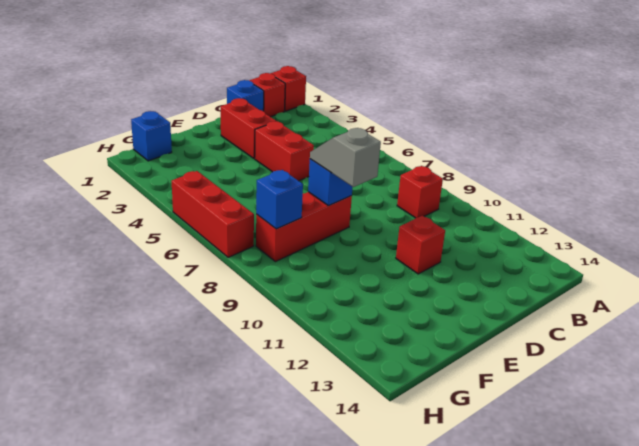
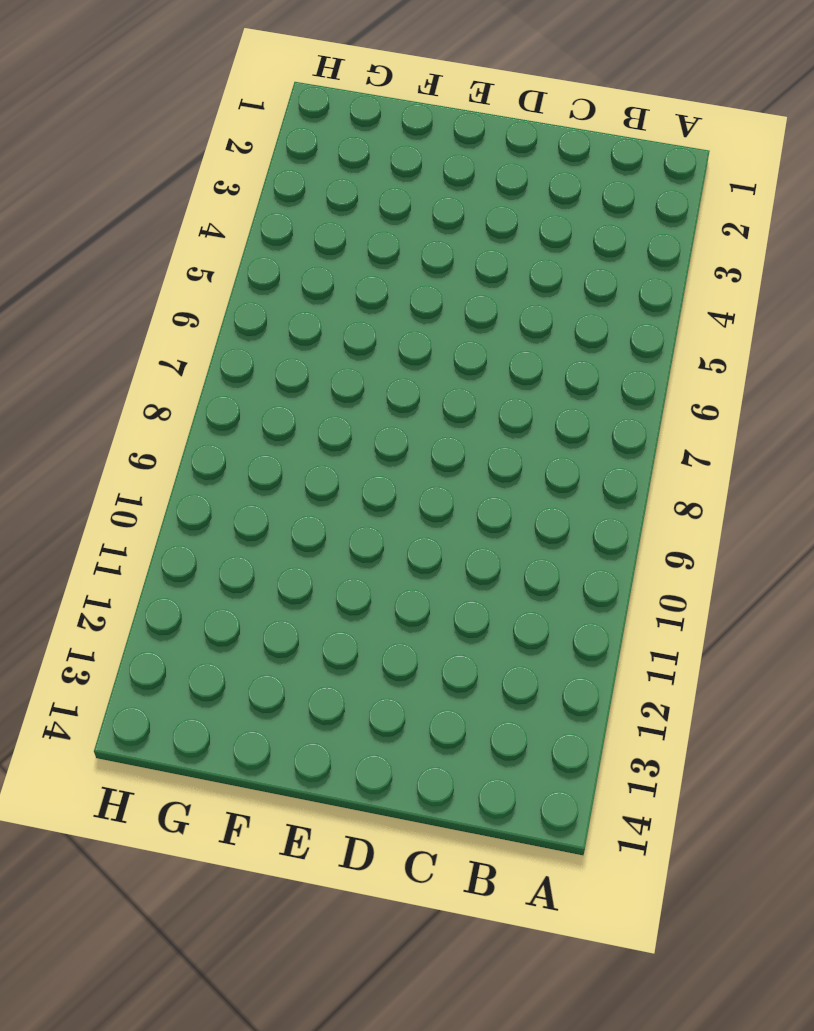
none -> red 1x1 brick [271,66,306,111]
none -> red 1x1 brick [249,73,285,117]
none -> red 1x1 brick [397,166,443,218]

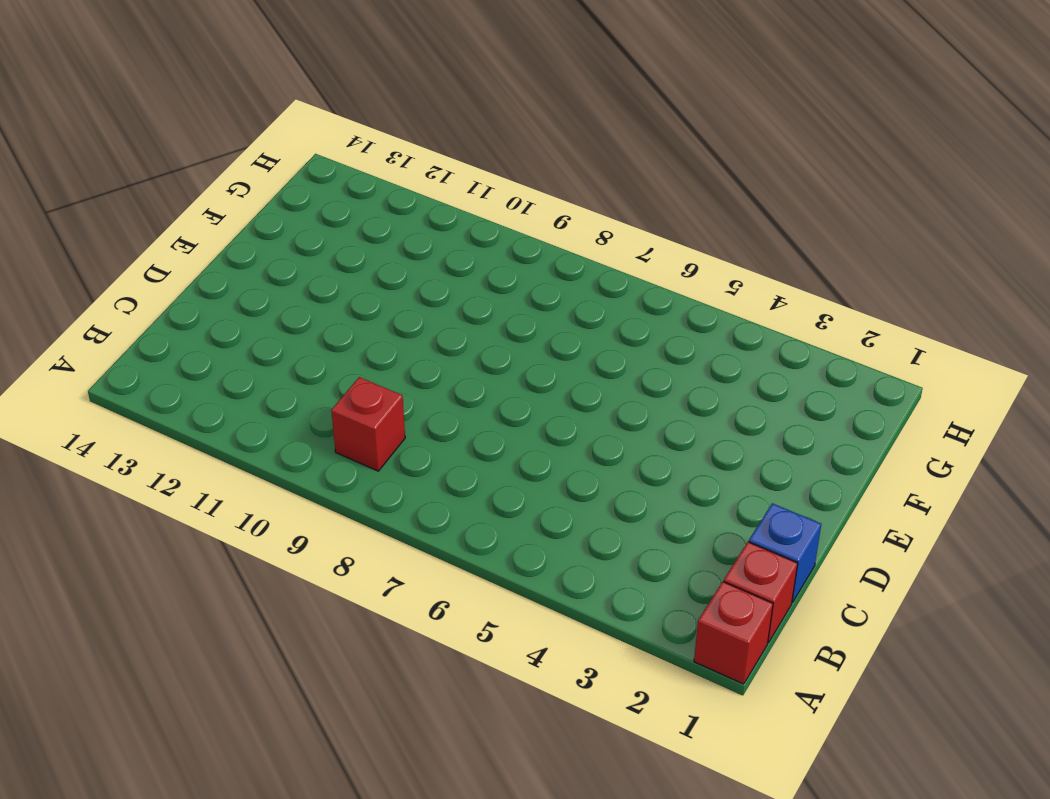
none -> red 1x2 brick [221,98,276,159]
none -> red 1x2 brick [255,121,314,181]
none -> red 1x1 brick [396,216,445,274]

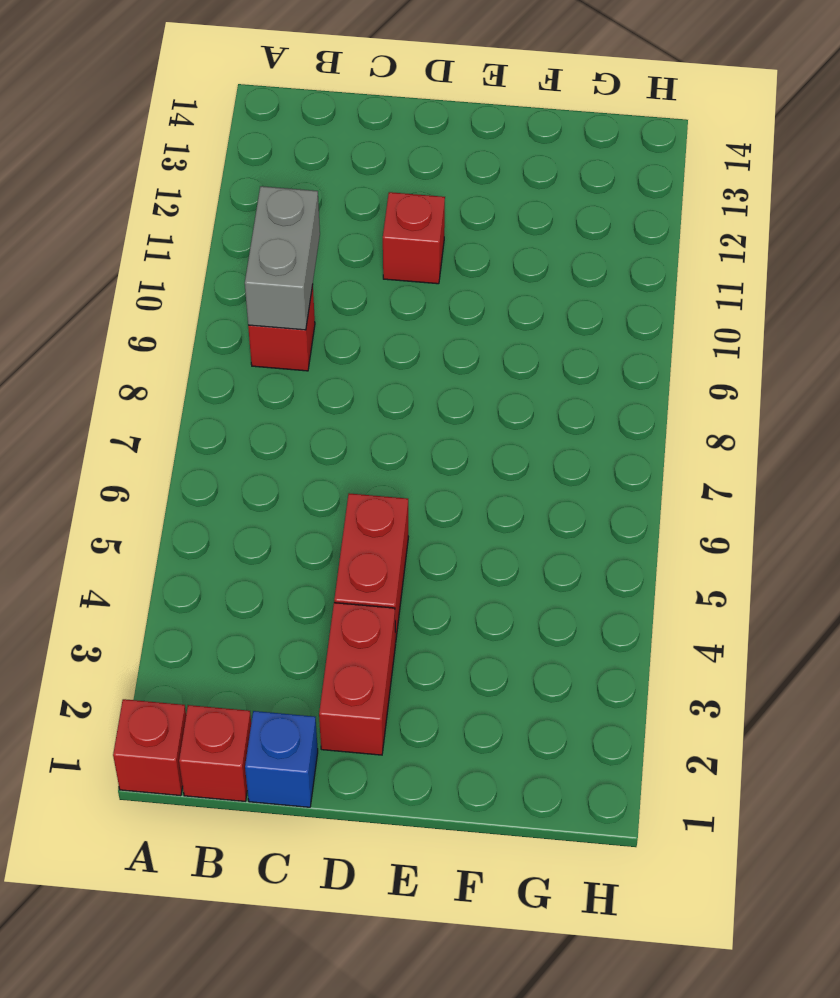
grey 1x2 brick [245,186,320,330] -> none
none -> red 1x3 brick [256,192,352,262]
none -> blue 1x1 brick [131,111,172,161]
none -> red 1x3 brick [172,171,254,258]

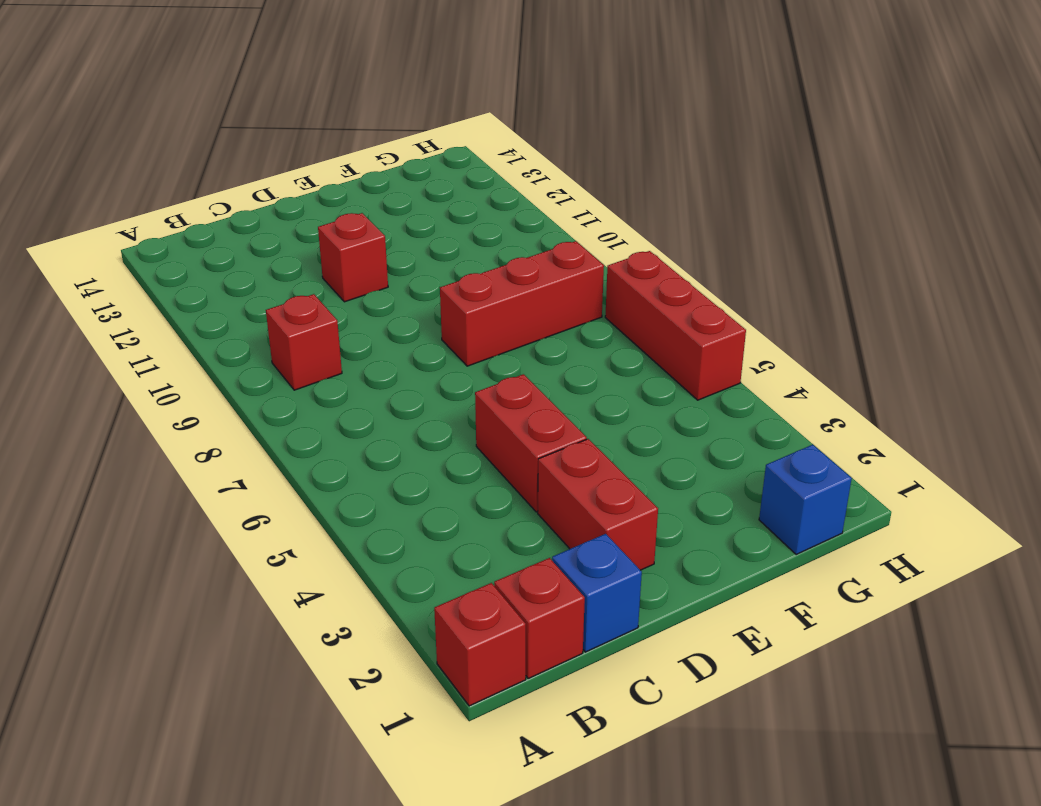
none -> blue 1x1 brick [308,159,352,206]
none -> blue 1x1 brick [256,170,303,229]
none -> grey 1x2 slope [310,128,381,187]

